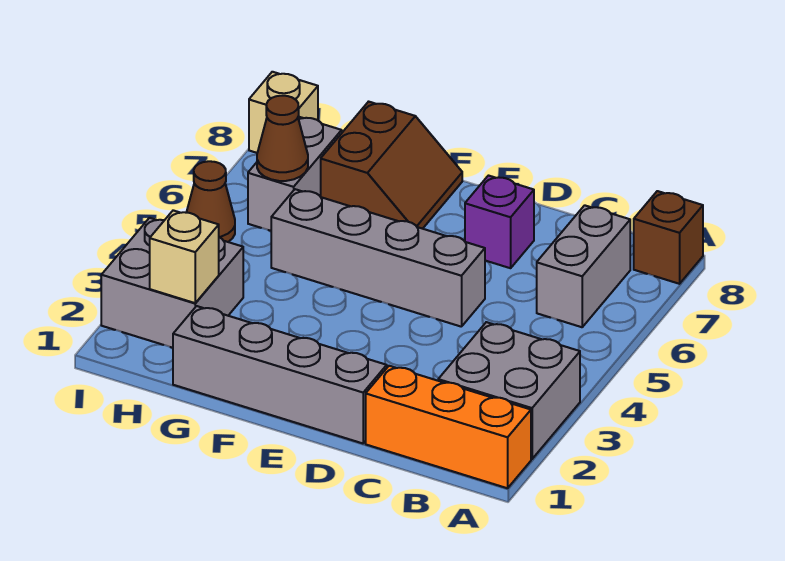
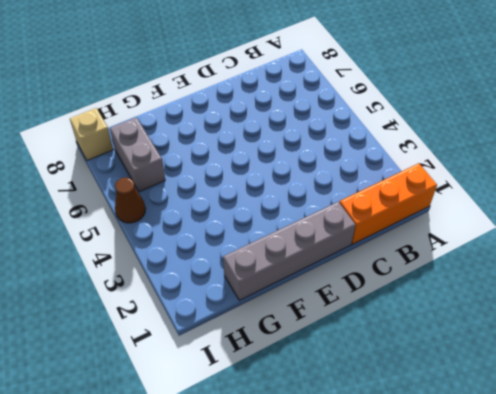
none -> grey 2x2 brick [438,322,580,459]
none -> brown 1x1 brick [634,191,703,284]
none -> grey 1x2 brick [537,205,630,327]

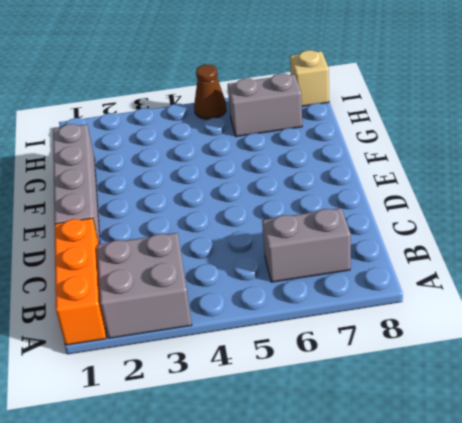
none -> brown 1x1 brick [634,191,703,284]
none -> grey 1x4 brick [271,189,485,327]
none -> purple 1x1 brick [465,176,534,268]

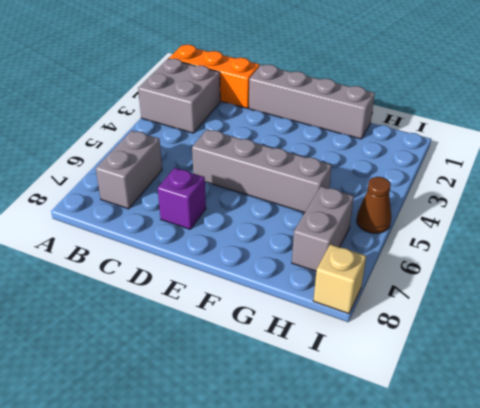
none -> brown 1x1 brick [634,191,703,284]
none -> brown 2x2 slope [321,102,462,229]
none -> grey 2x2 brick [101,218,243,348]

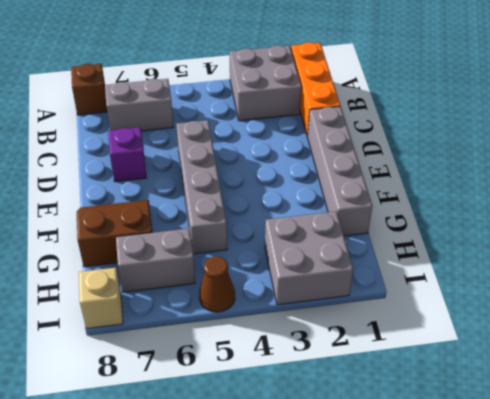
none -> tan 1x1 brick [150,210,219,303]
none -> brown 1x1 cone [257,96,308,181]

